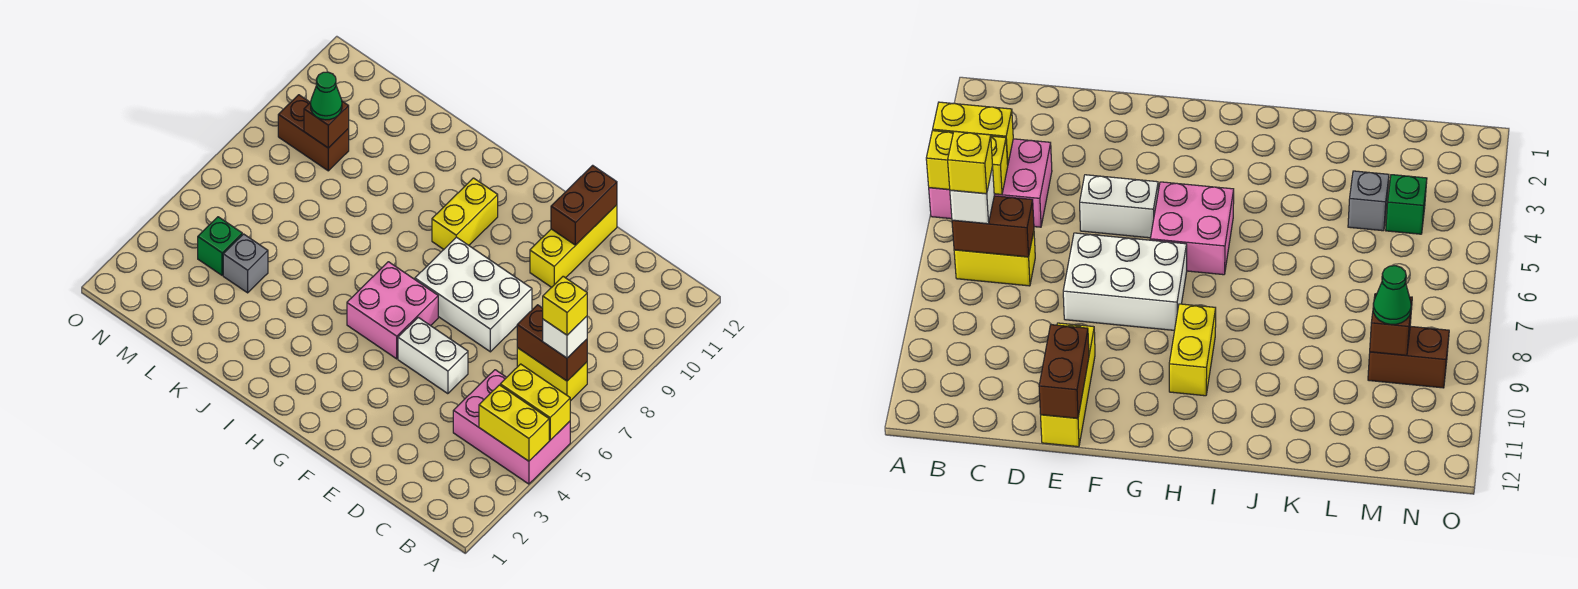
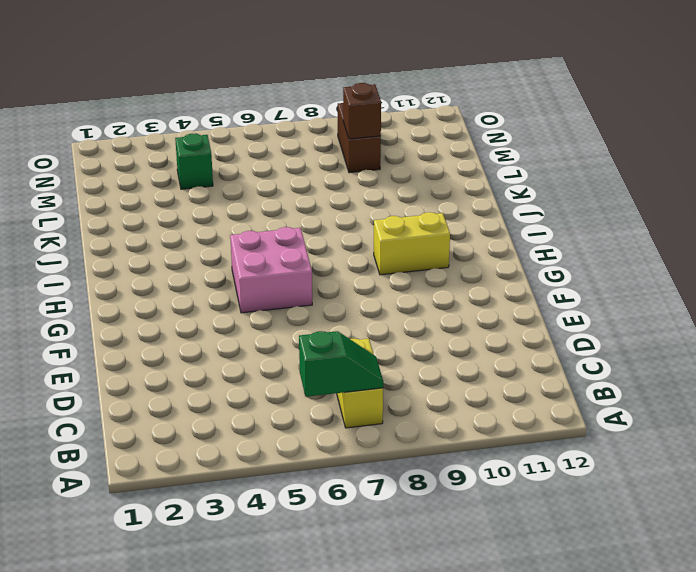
green 1x2 slope [299,331,383,397] -> brown 1x2 brick [517,305,587,381]
none -> pink 2x3 brick [453,370,570,484]
none -> white 1x2 brick [398,317,468,394]
none -> white 2x3 brick [415,237,532,352]

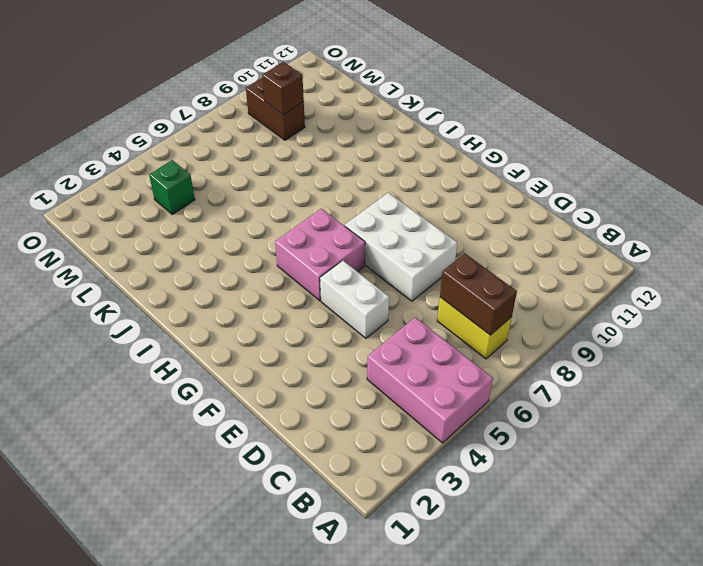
none -> yellow 1x3 brick [530,205,617,287]
none -> yellow 1x2 brick [432,178,498,249]
none -> grey 1x1 brick [223,234,268,293]

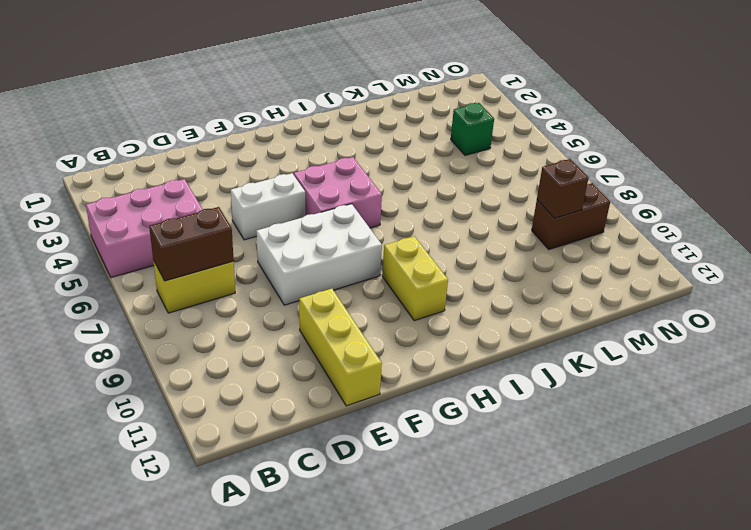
none -> grey 1x1 brick [223,234,268,293]
none -> yellow 1x2 brick [479,385,549,461]
none -> yellow 1x2 brick [500,364,570,440]

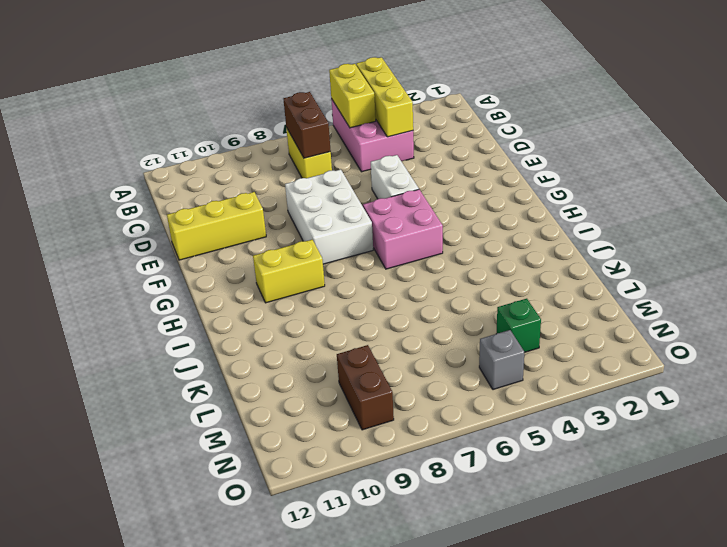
yellow 1x3 brick [356,57,413,137] -> yellow 1x2 brick [479,385,549,461]
grey 1x1 brick [479,330,524,390] -> grey 1x1 brick moved to [223,234,268,293]
none -> brown 1x2 brick [551,165,617,245]
none -> brown 1x1 brick [304,101,349,148]
none -> white 1x1 brick [543,316,587,358]

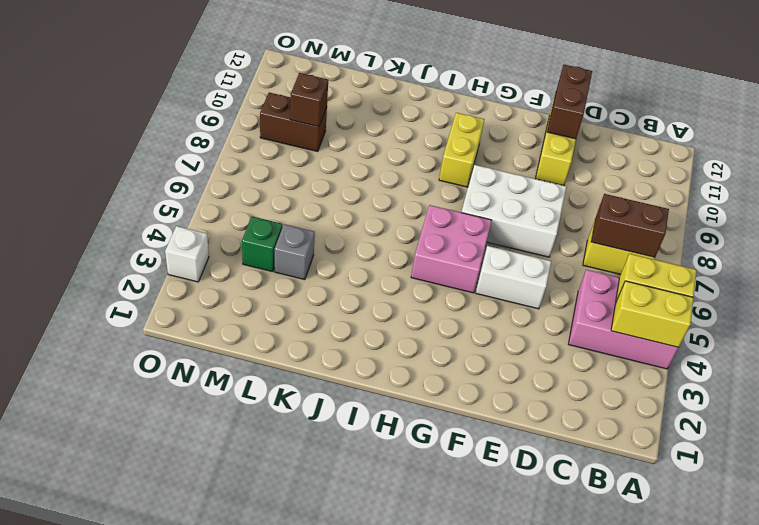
white 1x1 brick [165,226,209,282] -> white 1x1 brick moved to [543,316,587,358]
none -> green 1x1 cone [311,72,342,120]
none -> yellow 1x1 brick [543,276,587,335]

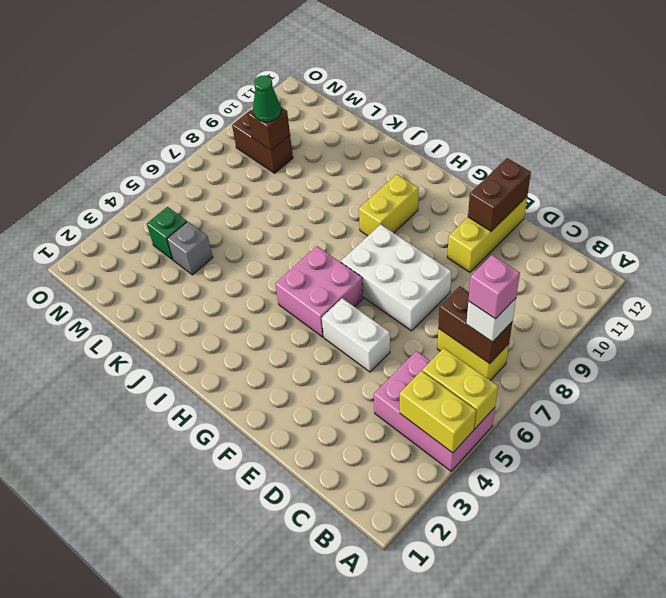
pink 1x1 brick [468,255,520,319] -> yellow 1x1 brick [543,276,587,335]

